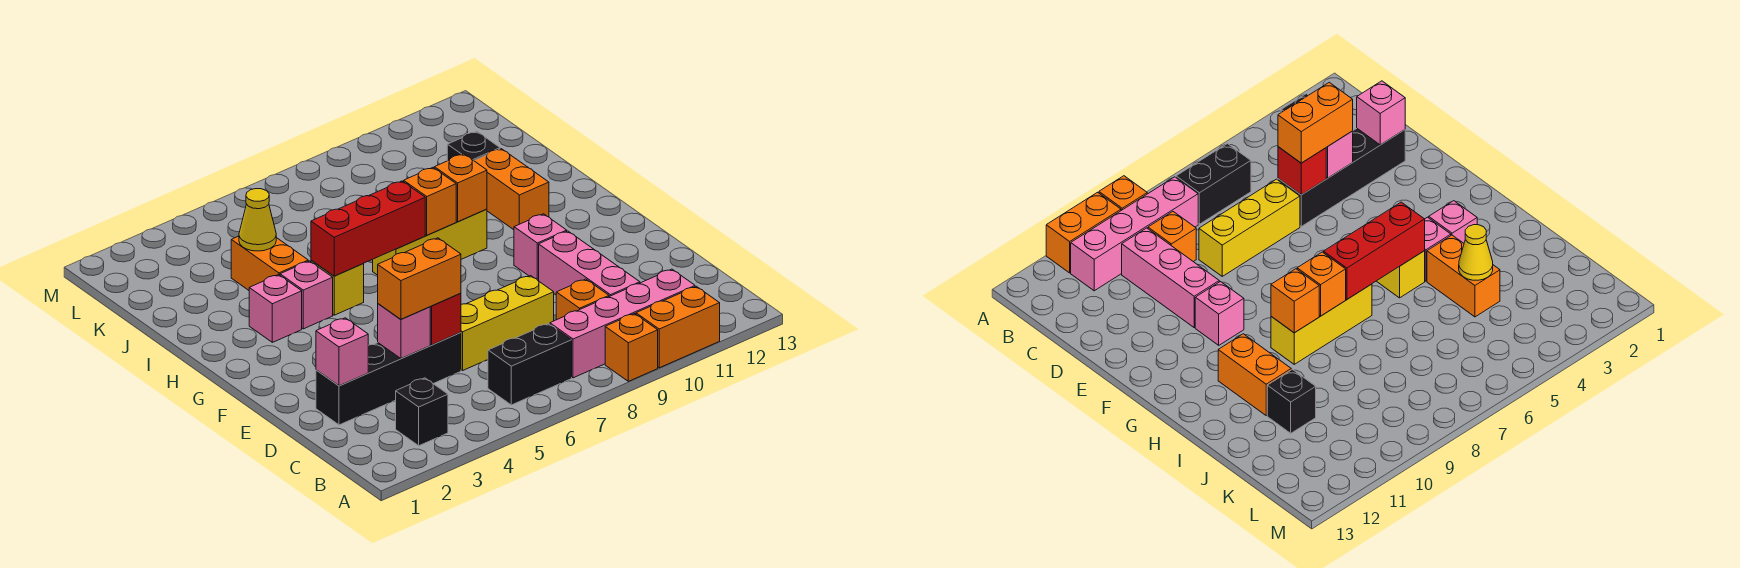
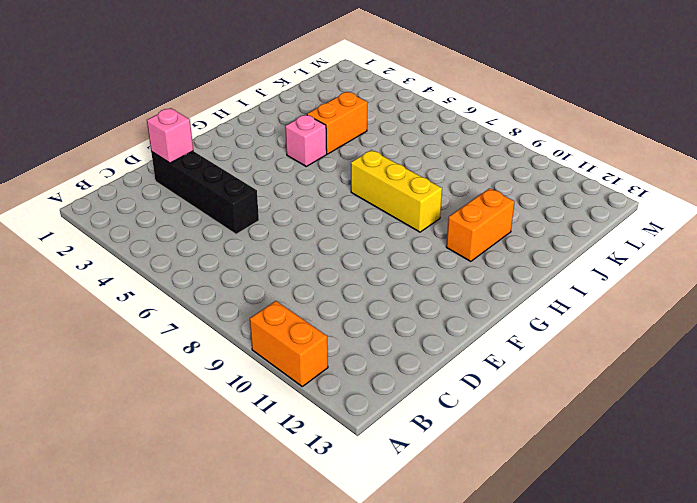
none -> orange 1x1 brick [605,314,658,381]
none -> black 1x1 brick [396,378,448,446]
none -> black 1x2 brick [488,324,572,405]

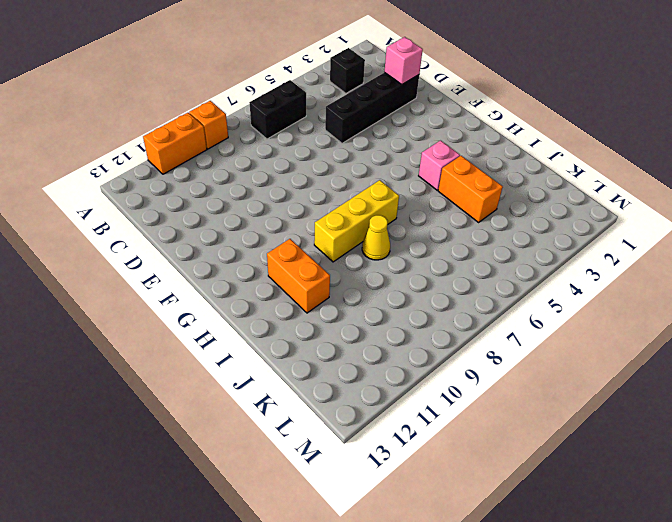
yellow 1x1 cone [362,215,390,260] -> yellow 1x1 cone moved to [239,189,276,251]
none -> pink 1x4 brick [550,269,695,378]
none -> orange 1x1 brick [556,279,609,320]
none -> pink 1x3 brick [539,231,640,297]

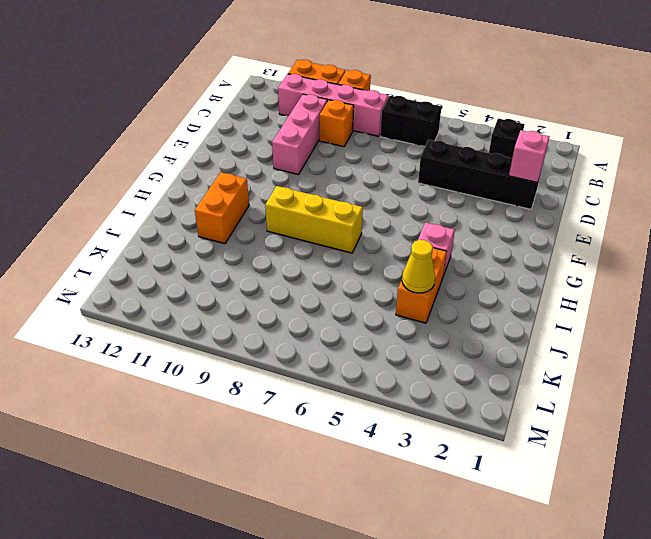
none -> yellow 1x3 brick [461,276,554,370]
none -> pink 1x1 brick [514,214,567,281]
none -> pink 1x1 brick [249,275,302,342]

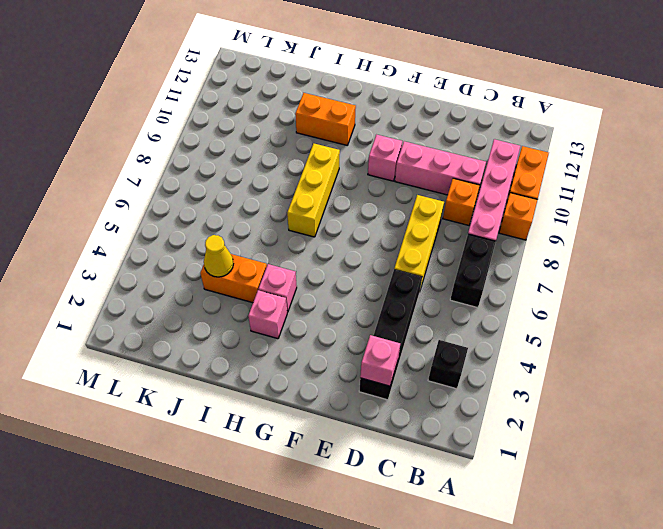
none -> yellow 1x1 brick [311,260,364,315]
none -> black 1x1 brick [447,131,500,161]
none -> pink 1x1 brick [378,304,430,359]

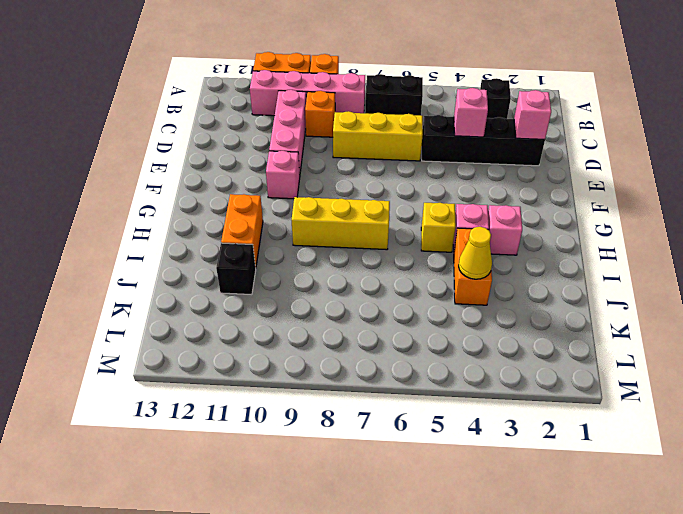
none -> red 1x1 brick [430,293,461,345]
none -> red 1x3 brick [311,181,425,276]
none -> orange 1x1 brick [404,168,456,235]

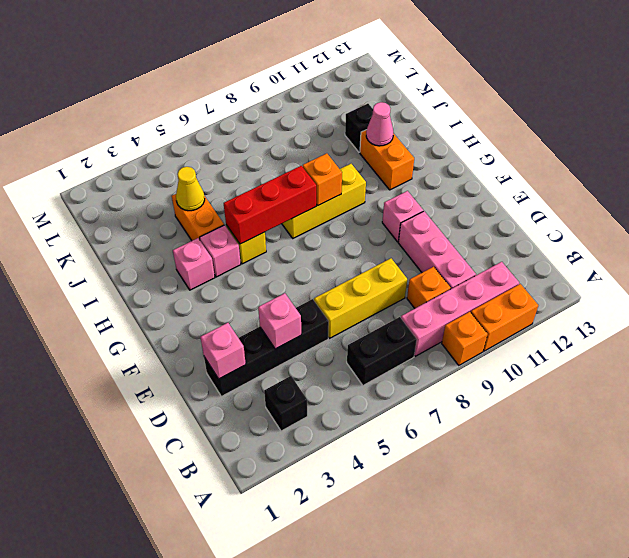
pink 1x1 cone [366,102,394,146] -> none
none -> red 1x1 brick [430,293,461,345]
none -> orange 1x1 brick [434,154,487,222]
none -> orange 1x2 brick [378,238,461,319]

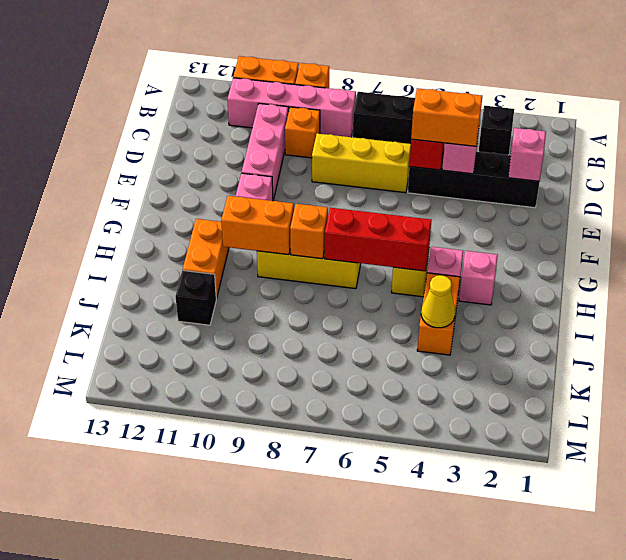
orange 1x2 brick [221,196,294,255] -> orange 1x1 brick [434,154,487,222]

